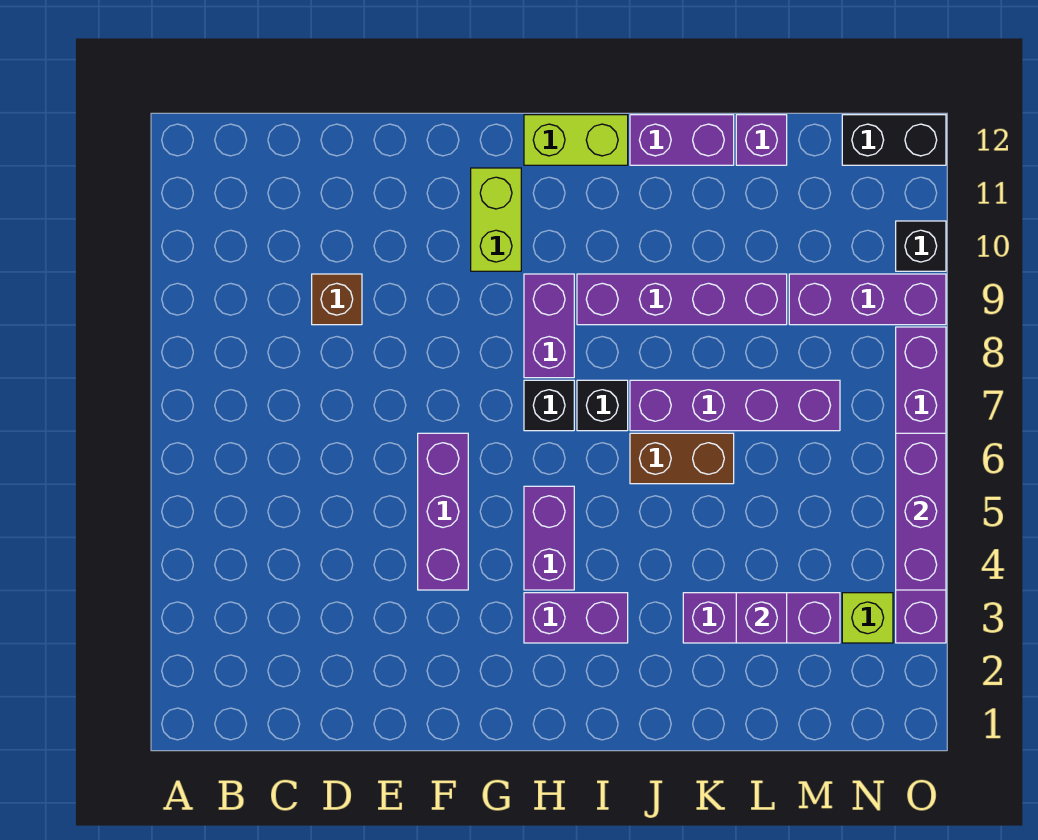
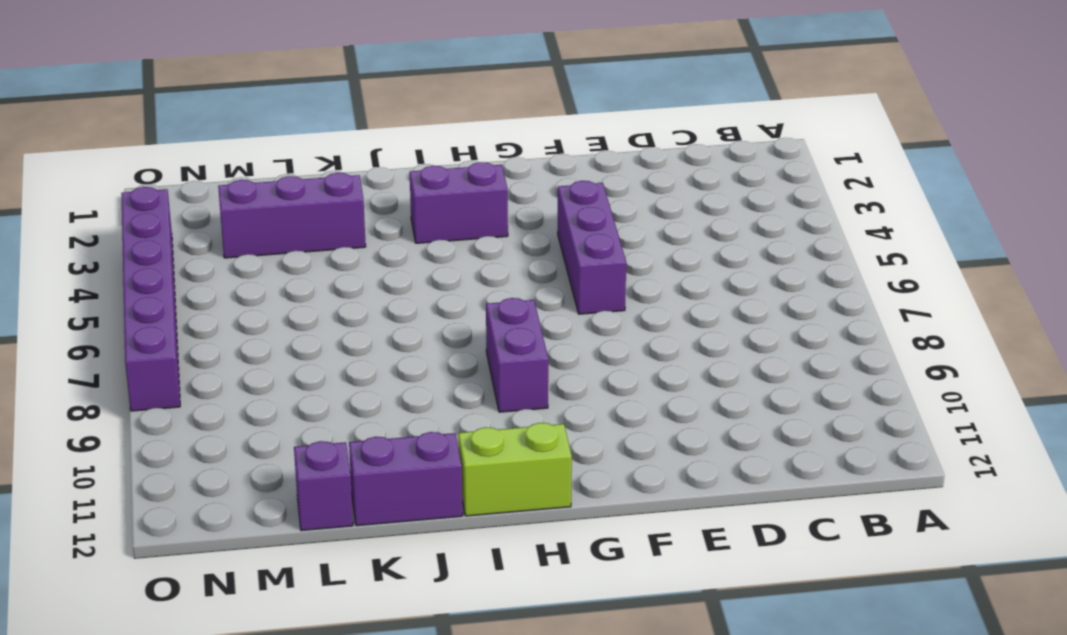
none -> brown 1x1 brick [312,274,362,325]
none -> lime 1x2 brick [471,168,521,271]
none -> purple 1x2 brick [524,486,574,590]

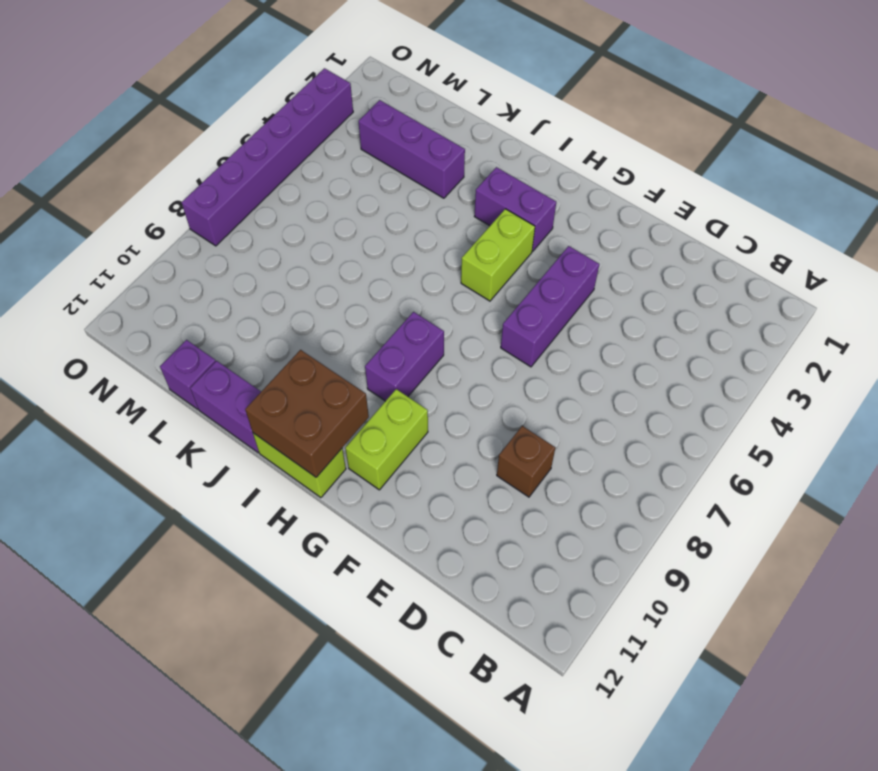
lime 1x2 brick [461,209,535,301] -> purple 1x2 brick [524,486,574,590]
brown 2x2 brick [245,350,369,477] -> none
none -> black 1x1 brick [524,380,574,431]
none -> black 1x1 brick [577,380,628,431]
none -> purple 1x4 brick [577,274,787,325]

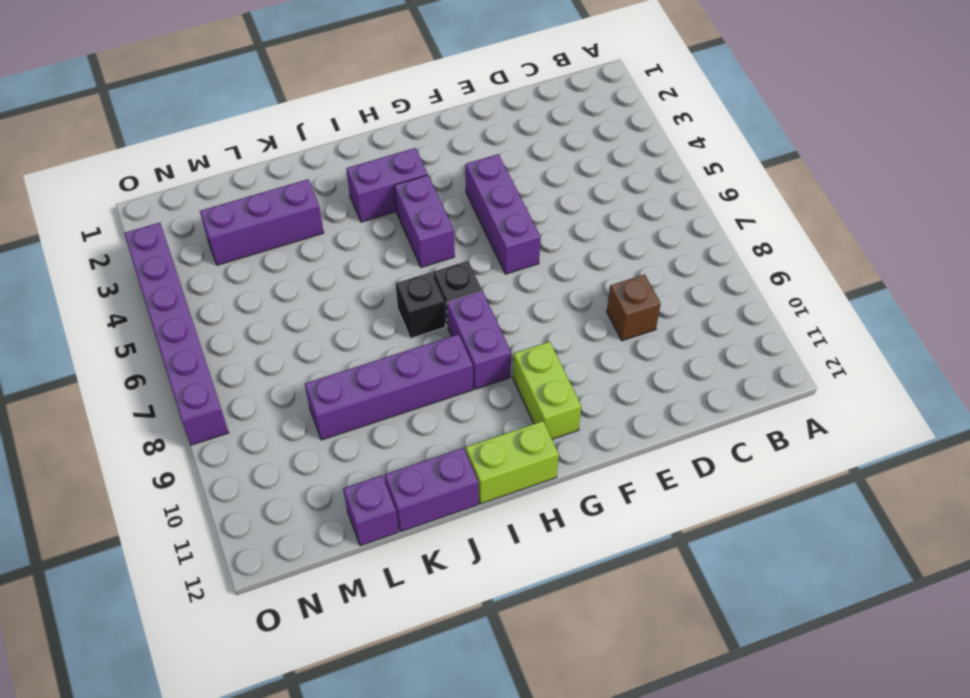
none -> brown 1x2 brick [630,433,734,484]
none -> purple 1x4 brick [630,380,840,431]
none -> purple 1x3 brick [789,274,946,325]

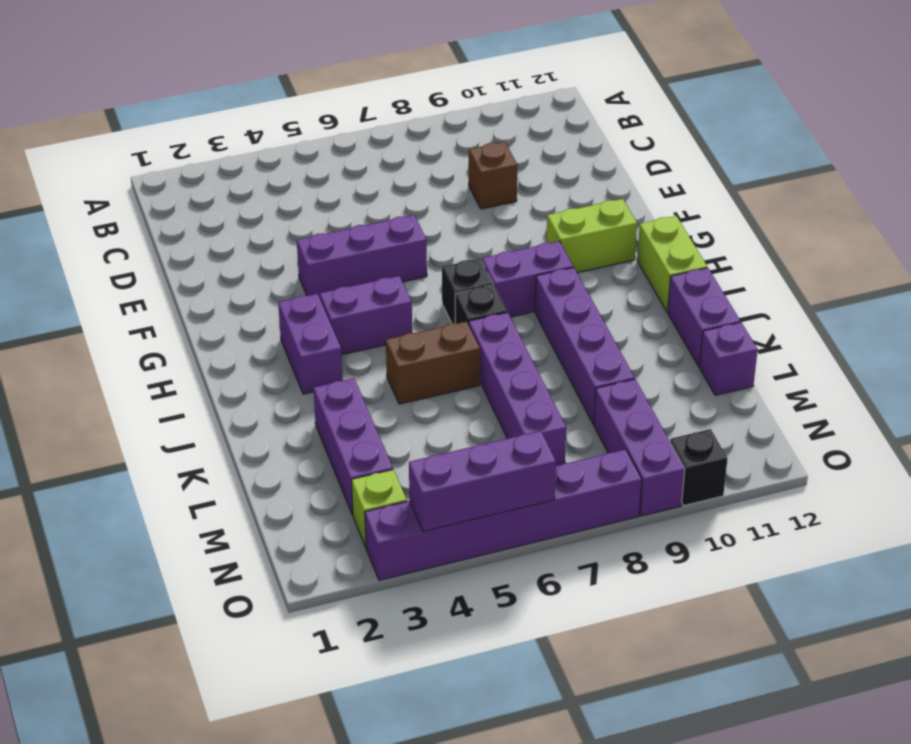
brown 1x2 brick [386,322,480,404] -> brown 1x2 brick turned to [630,433,734,484]
none -> black 1x2 brick [842,115,946,165]
none -> purple 1x1 brick [736,593,787,643]

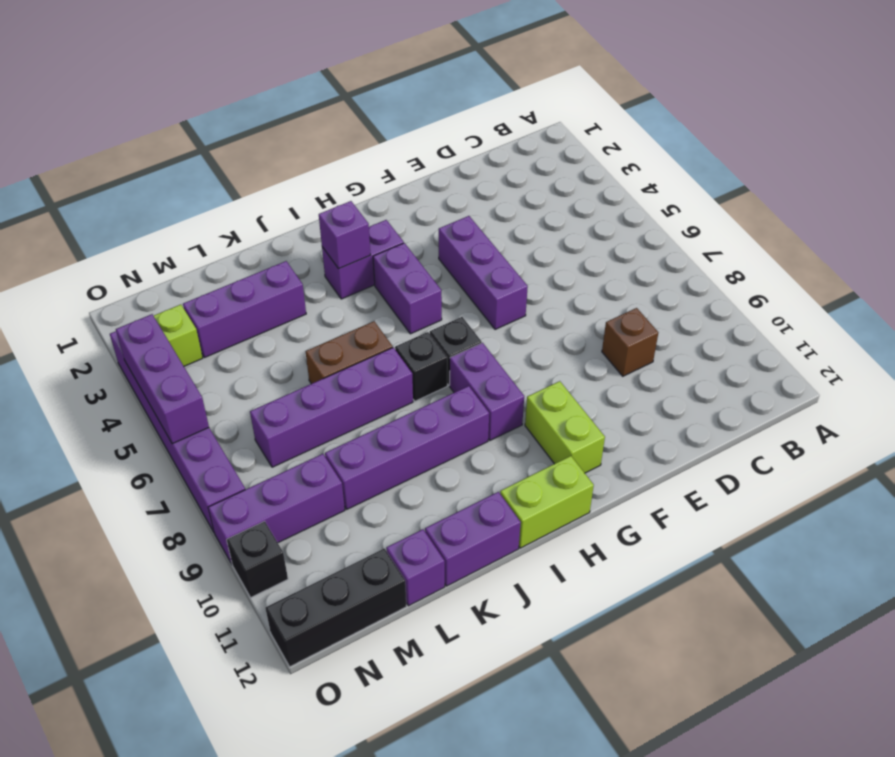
purple 1x1 brick [319,201,370,269] -> purple 1x1 brick moved to [736,593,787,643]
black 1x3 brick [266,549,407,667] -> black 1x2 brick [842,115,946,165]

